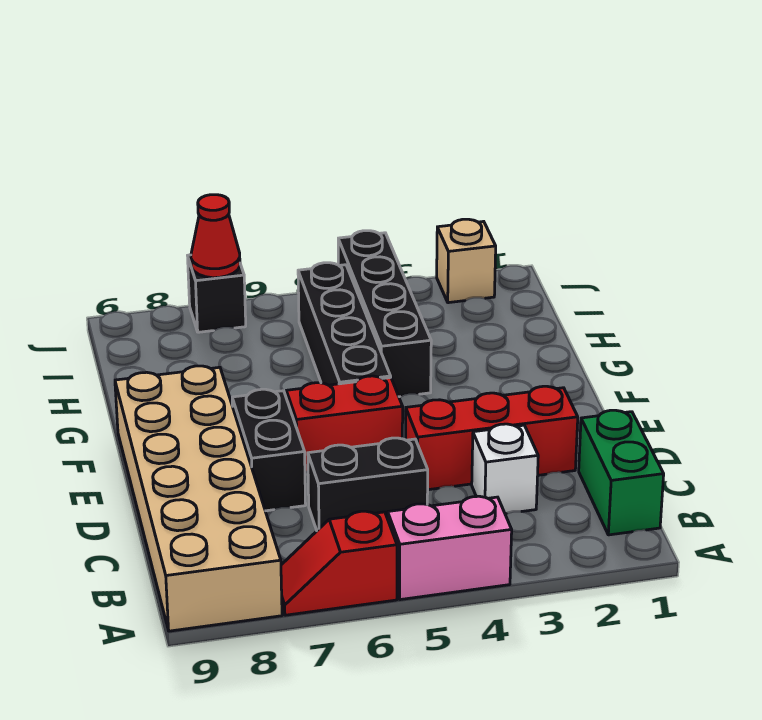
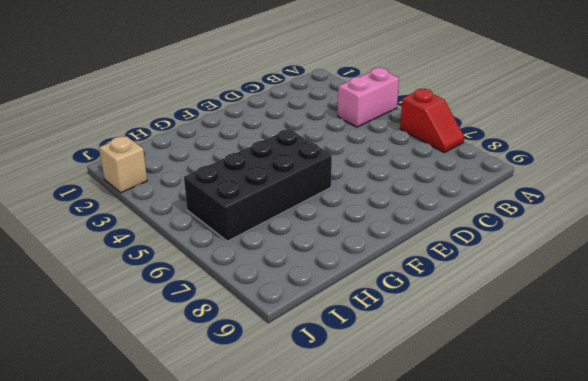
pink 1x2 brick [338,68,399,127] -> pink 1x2 brick turned to [388,496,512,600]
black 2x4 brick [184,129,332,241] -> black 1x4 brick [298,263,391,385]
none -> tan 2x6 brick [115,366,282,631]
none -> green 1x2 brick [579,410,664,535]
none -> white 1x1 brick [472,424,538,514]

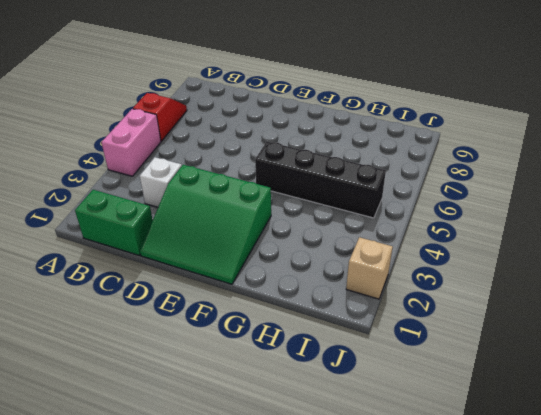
green 3x3 slope [140,165,271,284] -> red 1x3 brick [406,386,578,490]
none -> tan 2x6 brick [115,366,282,631]
none -> black 1x2 brick [308,438,428,530]
none -> black 1x2 brick [232,389,306,511]

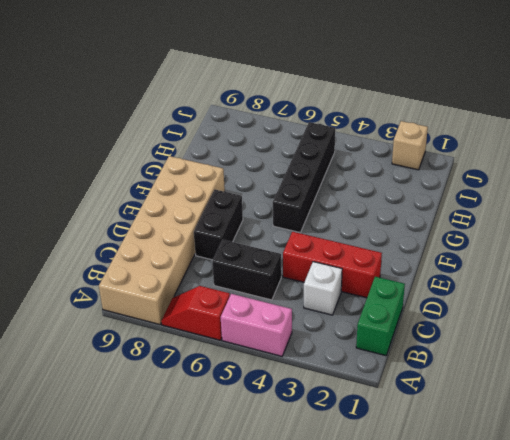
none -> red 1x2 brick [286,376,403,472]
none -> black 1x4 brick [338,231,431,397]
none -> black 1x1 brick [188,255,246,332]

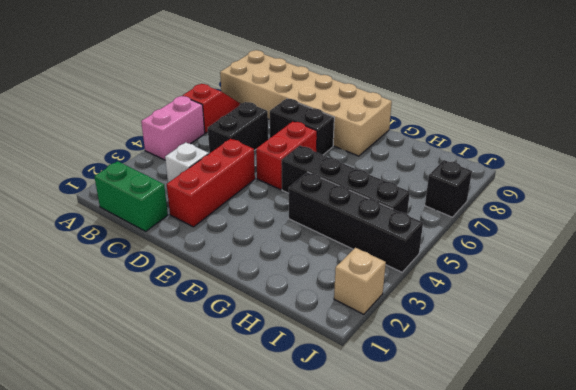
none -> red 1x1 cone [191,195,240,278]

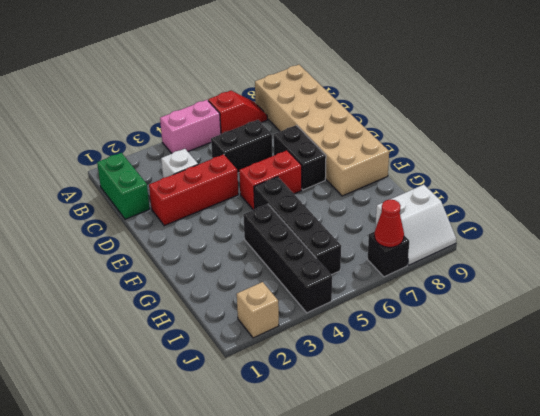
white 2x2 slope [375,185,456,265] -> none

